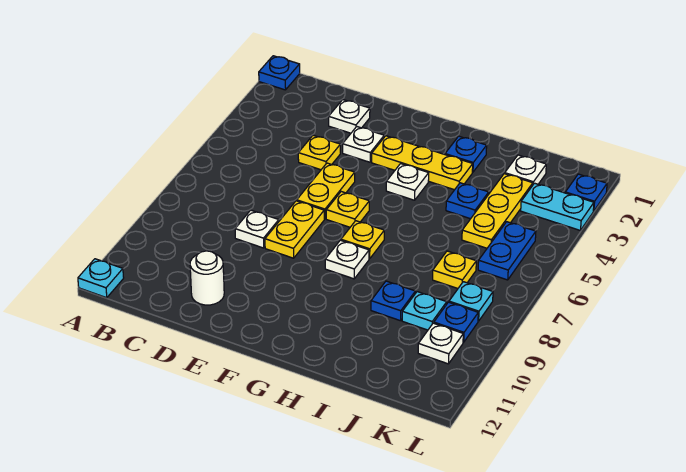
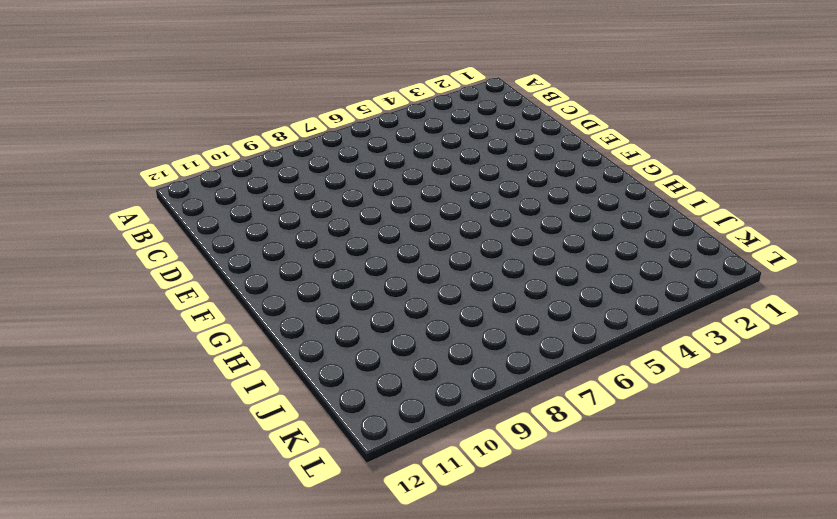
none -> blue 1x1 plate [259,56,300,90]
none -> cyan 1x1 plate [78,259,124,298]
none -> white 1x1 plate [329,100,370,133]

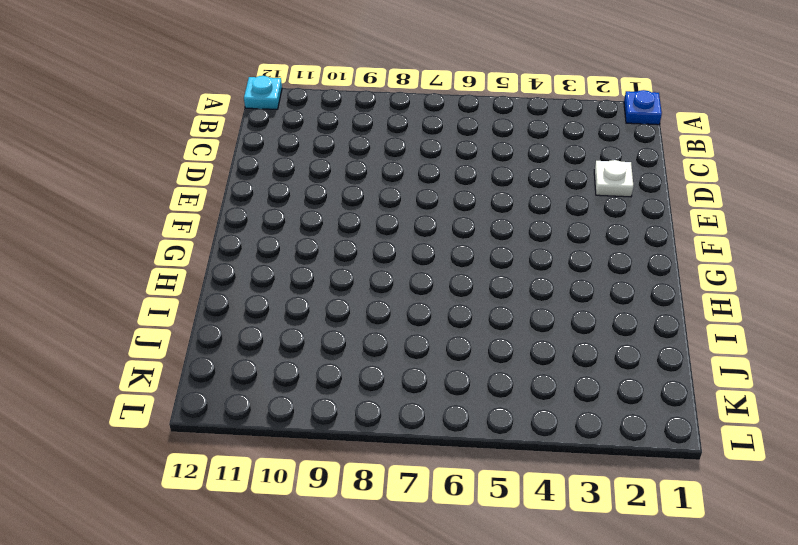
none -> yellow 1x1 plate [298,135,340,170]
none -> white 1x1 plate [235,210,279,248]
none -> white 1x1 round brick [190,251,224,305]

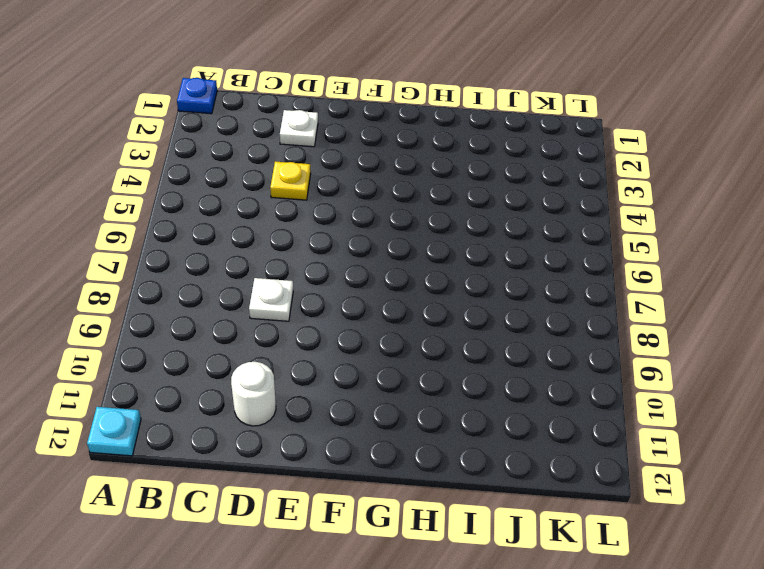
none -> white 1x1 plate [343,127,384,162]
none -> yellow 1x2 plate [297,163,355,219]
none -> yellow 1x2 plate [265,201,324,258]

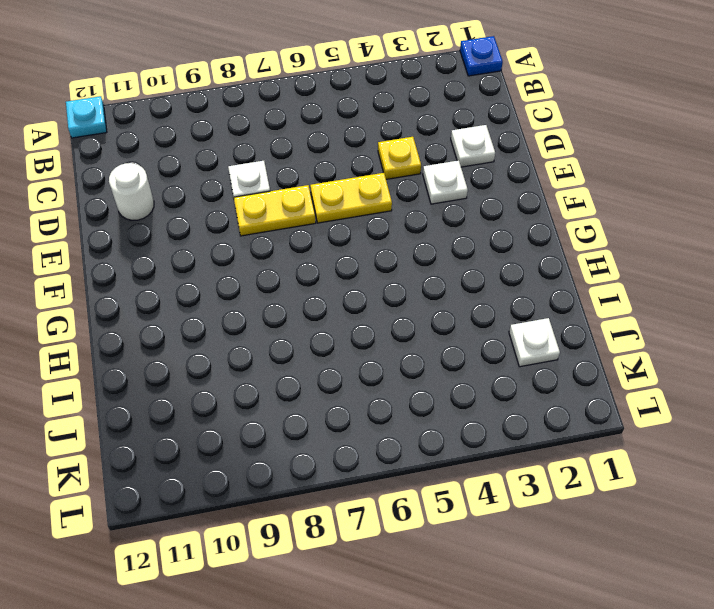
none -> yellow 1x3 plate [372,136,473,190]
none -> yellow 1x1 plate [326,192,369,227]
none -> white 1x1 plate [386,164,429,200]

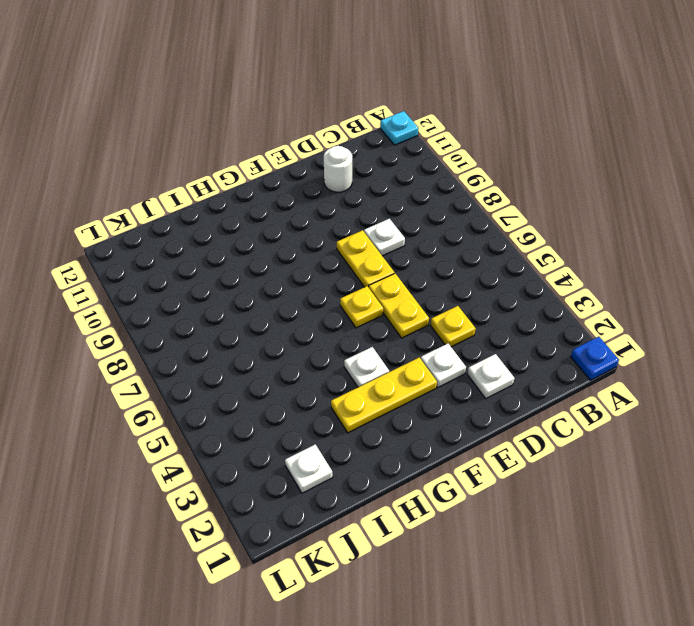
none -> yellow 1x1 plate [341,221,384,259]
none -> white 1x1 plate [325,240,369,279]
none -> blue 1x1 plate [445,136,487,172]

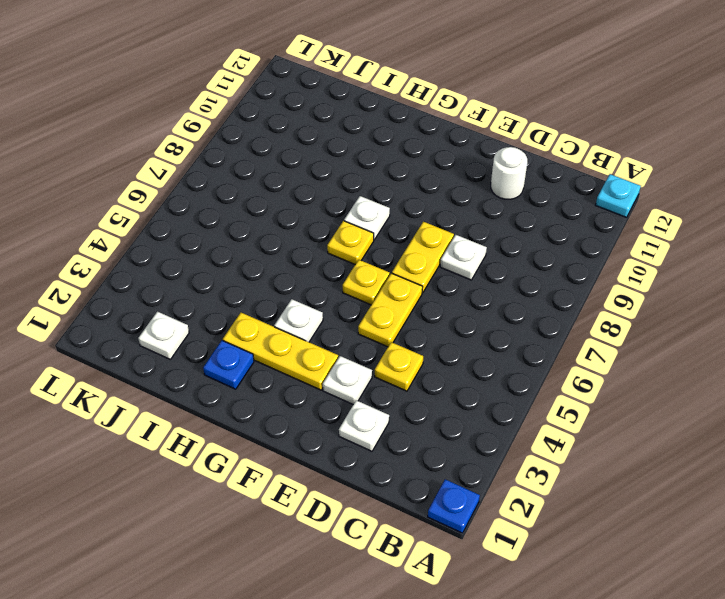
none -> blue 1x1 plate [446,183,489,219]
none -> blue 1x1 plate [371,281,415,321]
none -> yellow 1x3 plate [462,174,533,248]

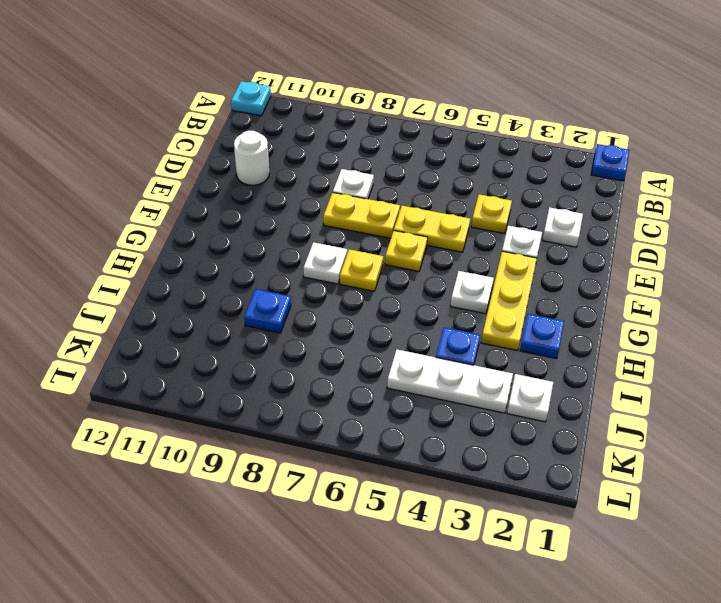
white 1x3 plate [387,349,513,413] -> yellow 1x3 plate [462,174,533,248]
none -> yellow 1x1 plate [433,251,476,288]
none -> cyan 1x1 plate [402,292,447,330]
none -> cyan 1x2 plate [521,183,594,230]

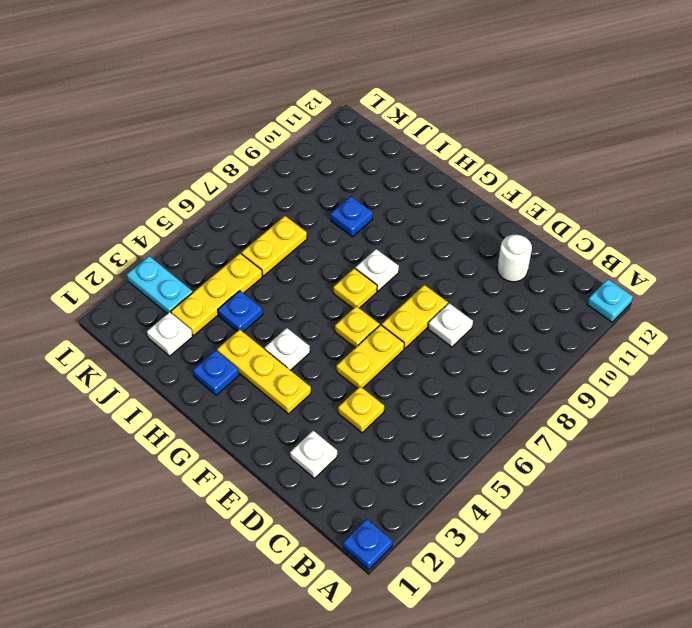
yellow 1x2 plate [241,216,307,276] -> yellow 1x1 plate [433,251,476,288]
none -> white 1x1 plate [343,127,384,162]
none -> cyan 1x1 plate [402,292,447,330]
none -> blue 1x2 plate [478,222,536,280]

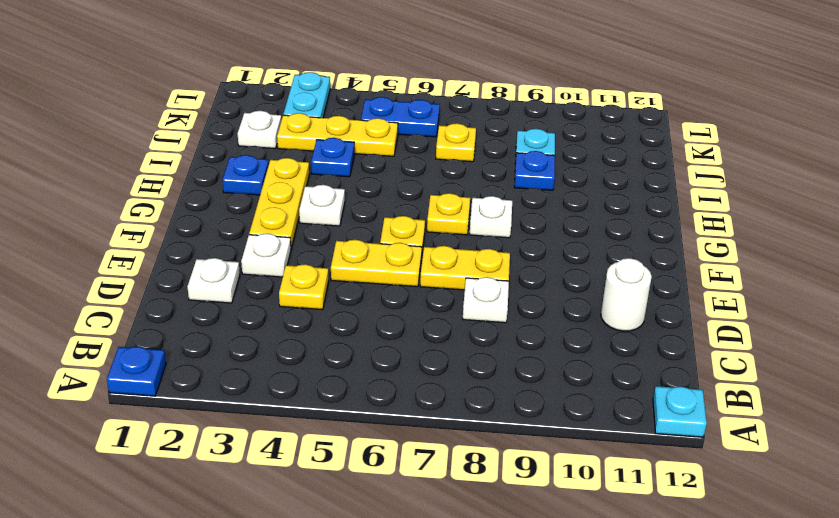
none -> cyan 1x1 plate [449,282,493,321]
none -> blue 1x1 plate [434,302,478,342]
none -> white 1x1 plate [418,323,463,364]

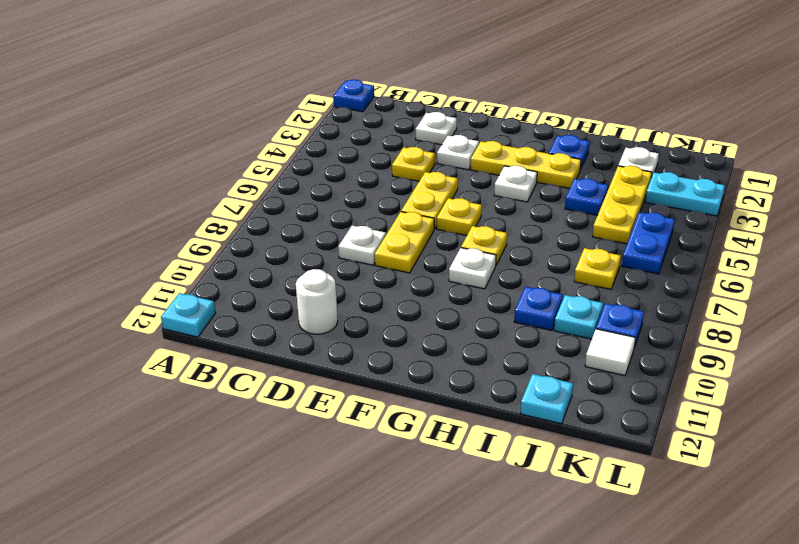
cyan 1x1 plate [520,374,573,424] -> cyan 1x1 plate moved to [449,282,493,321]
white 1x1 tile [585,329,636,376] -> white 1x1 plate [418,323,463,364]
none -> blue 1x1 plate [565,174,607,211]

